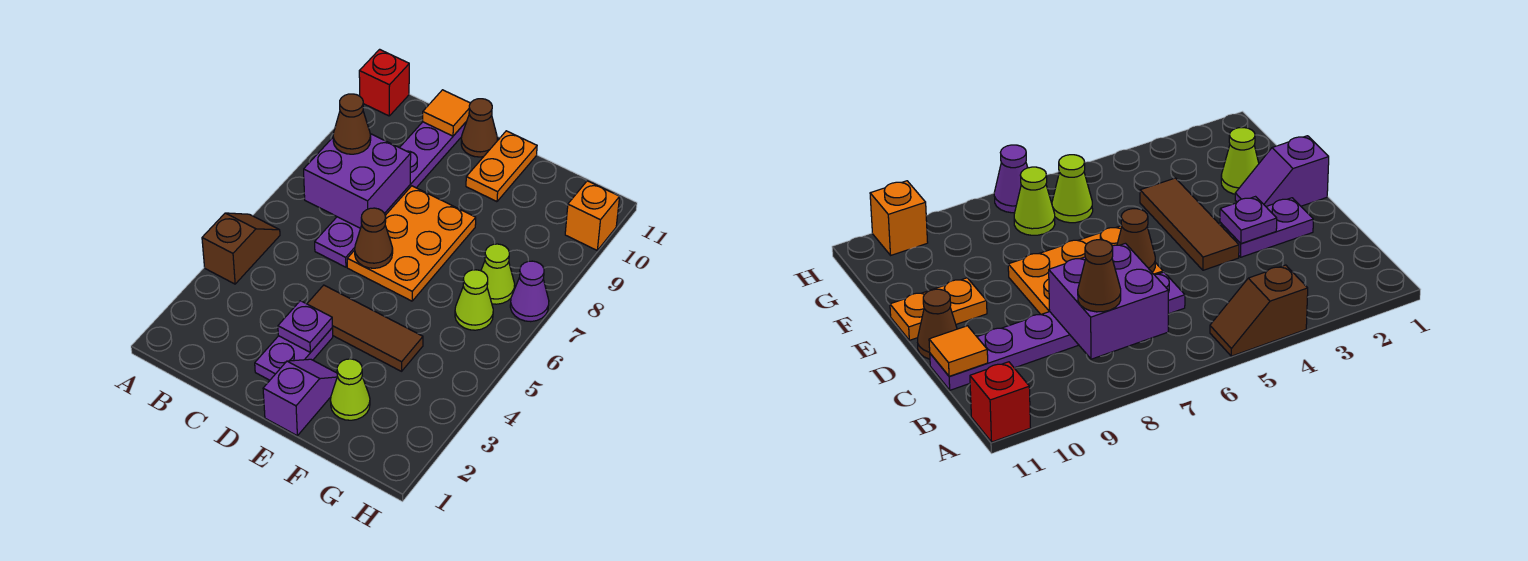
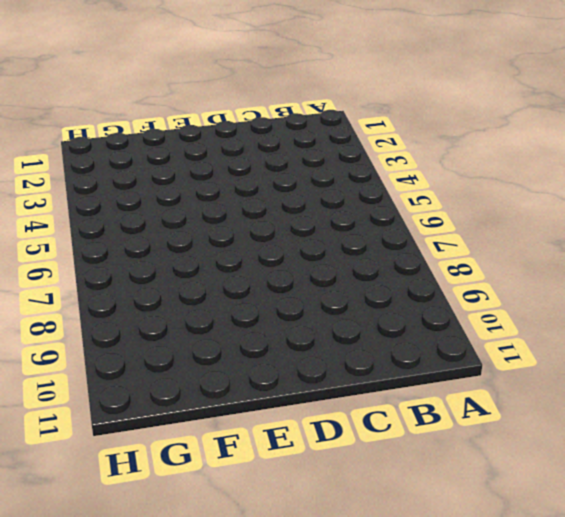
none -> brown 1x2 slope [202,213,280,284]
none -> red 1x1 brick [359,49,409,116]
none -> purple 1x6 plate [315,122,466,267]

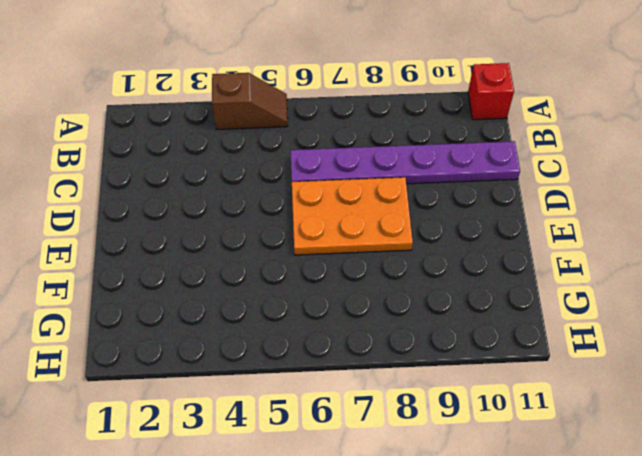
none -> purple 1x2 plate [255,328,333,380]
none -> brown 1x3 tile [307,285,423,371]
none -> brown 1x1 cone [461,99,497,157]

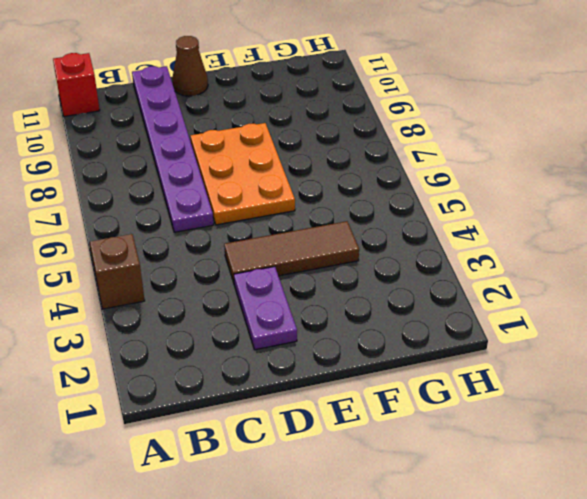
none -> purple 1x2 slope [263,359,337,436]
none -> orange 1x2 plate [466,131,537,202]
none -> lime 1x1 cone [330,359,370,420]

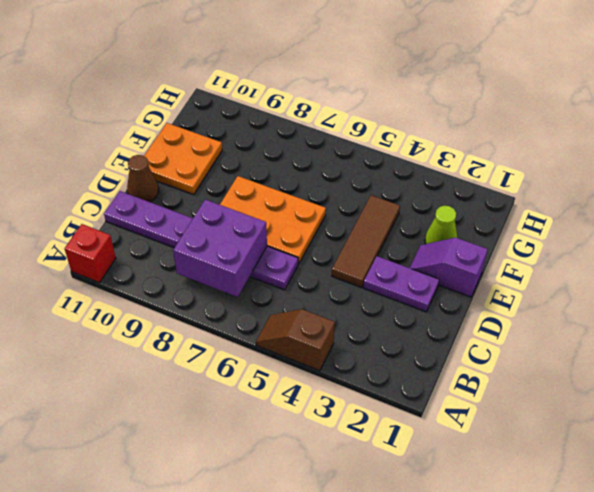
orange 2x2 plate [144,123,222,195] -> orange 1x2 plate [466,131,537,202]
none -> lime 1x1 cone [455,270,493,330]
none -> lime 1x1 cone [481,244,515,304]
none -> purple 1x1 cone [510,261,549,322]

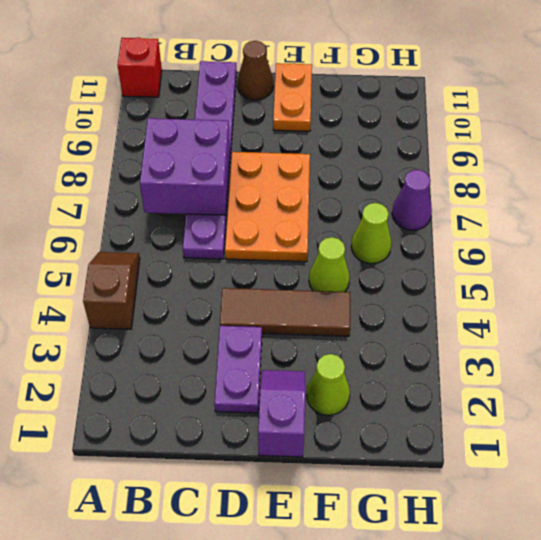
lime 1x1 cone [309,237,350,292] -> lime 1x1 cone moved to [481,244,515,304]
none -> orange 1x1 brick [565,181,620,250]
none -> orange 1x1 tile [423,90,470,136]
none -> purple 1x1 plate [278,301,332,352]

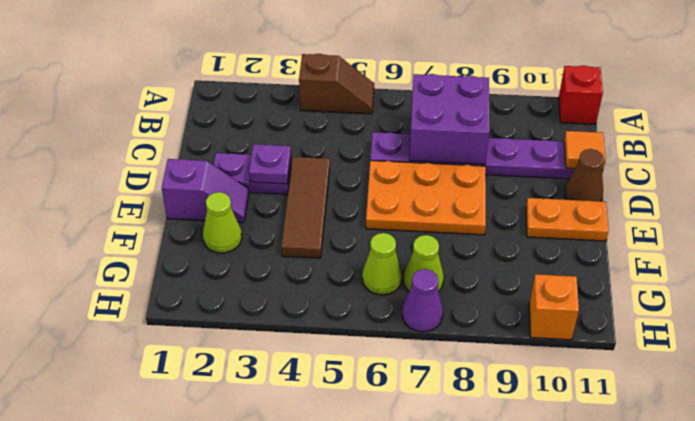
none -> brown 1x1 cone [355,208,393,268]
none -> brown 1x1 cone [333,94,371,154]

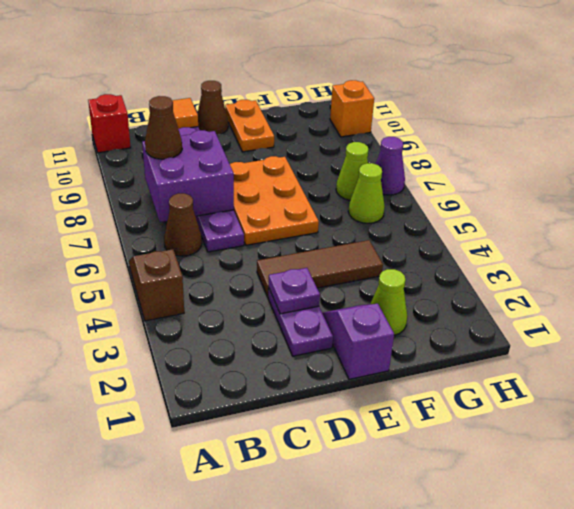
brown 1x1 cone [164,193,202,256] -> brown 1x1 cone moved to [355,208,393,268]

